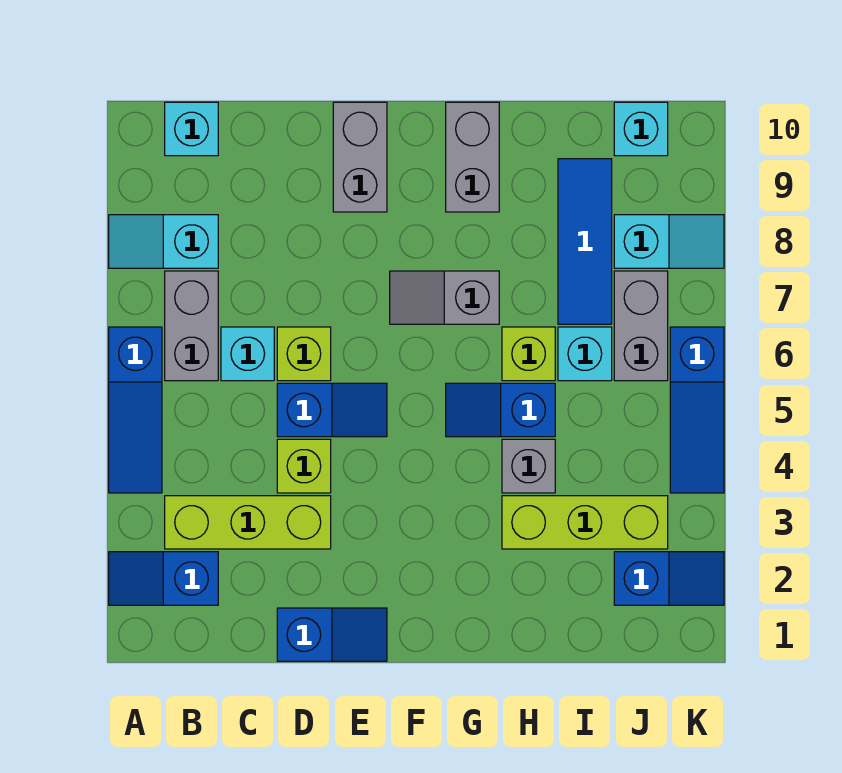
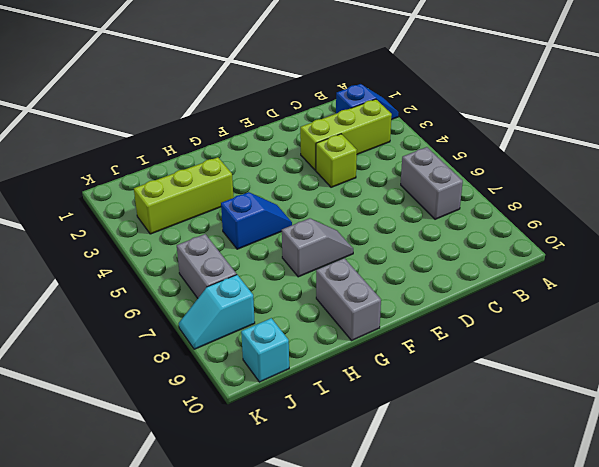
none -> blue 1x3 slope [109,327,162,493]
none -> cyan 1x2 slope [109,215,218,268]
none -> cyan 1x1 brick [165,102,218,156]

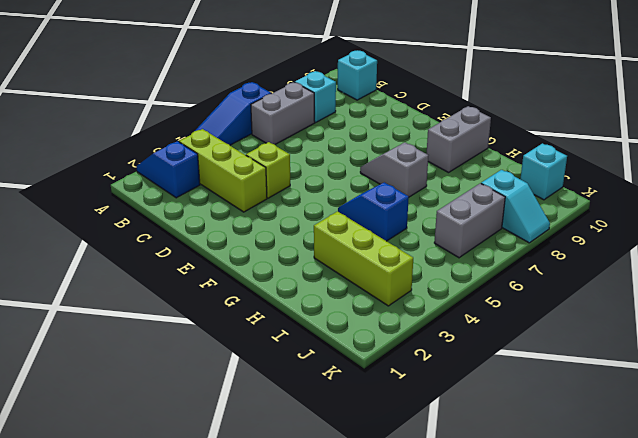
none -> cyan 1x1 brick [221,327,274,381]
none -> blue 1x2 slope [277,608,387,661]
none -> blue 1x2 slope [277,383,387,437]

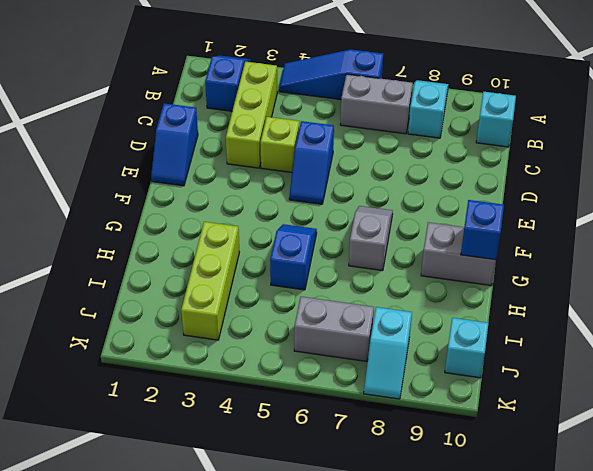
blue 1x1 brick [461,200,504,260] -> none
none -> cyan 1x1 brick [221,327,274,381]
none -> lime 1x1 brick [277,327,331,381]
none -> grey 1x2 brick [333,102,387,212]

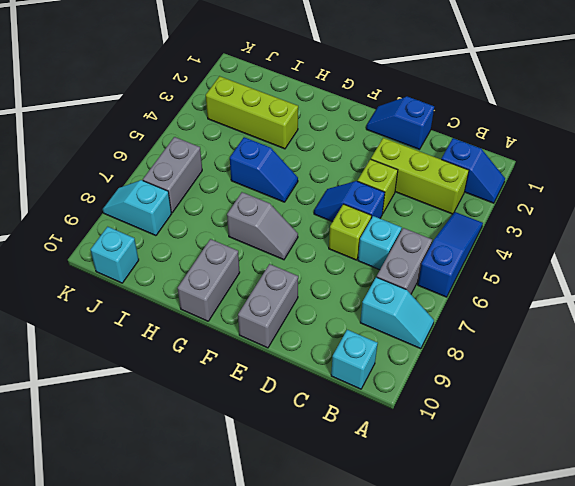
none -> grey 1x1 brick [502,439,555,493]
none -> lime 1x1 brick [502,327,555,381]
none -> cyan 1x1 brick [558,327,612,381]

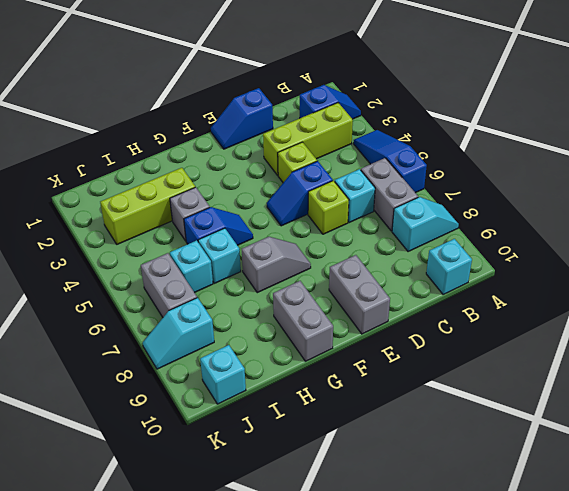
cyan 1x1 brick [198,228,241,283] -> lime 1x1 brick [502,327,555,381]
none -> blue 1x3 tile [558,159,612,324]
none -> blue 1x2 slope [614,552,724,605]
none -> blue 1x3 slope [670,327,724,493]

